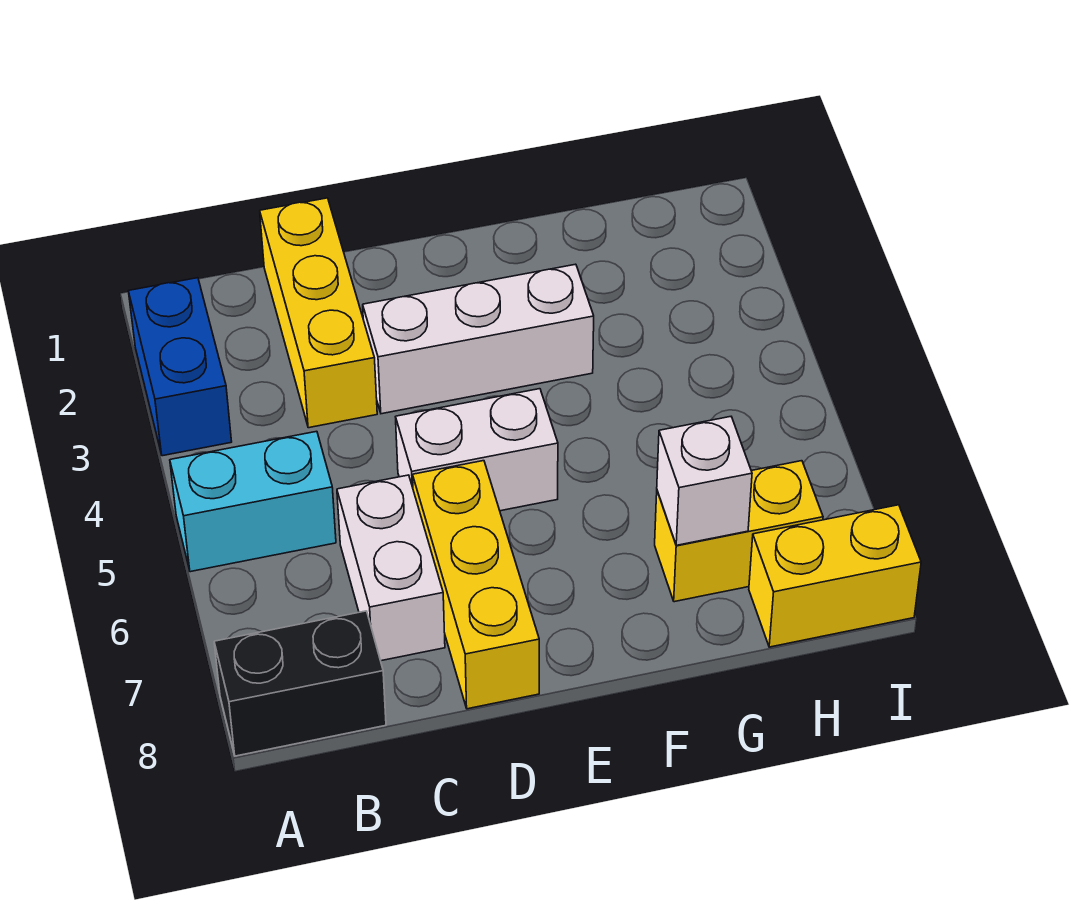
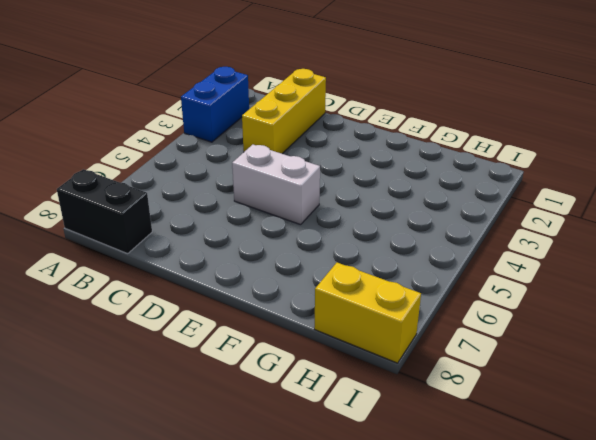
none -> cyan 1x2 brick [170,431,336,572]
none -> white 1x2 brick [337,475,445,661]

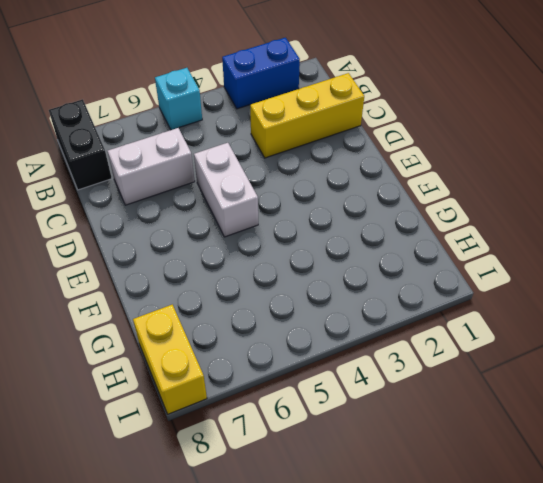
cyan 1x1 brick [155,68,202,130] -> cyan 1x2 brick [170,431,336,572]
none -> white 1x3 brick [363,264,594,414]
none -> yellow 1x3 brick [413,461,539,709]

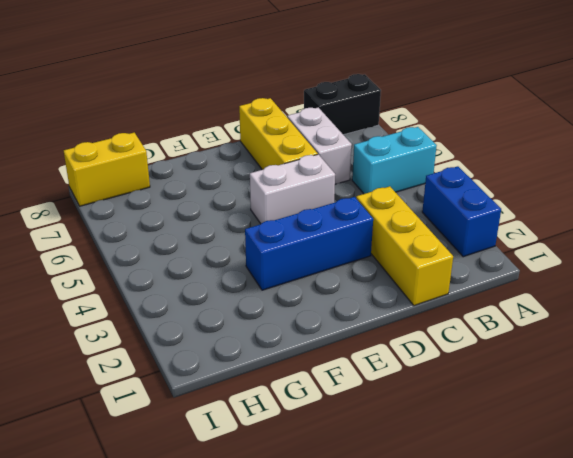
blue 1x3 brick [245,197,373,290] -> white 1x3 brick [363,264,594,414]
none -> yellow 1x2 brick [655,461,823,602]
none -> white 1x1 brick [657,417,752,545]

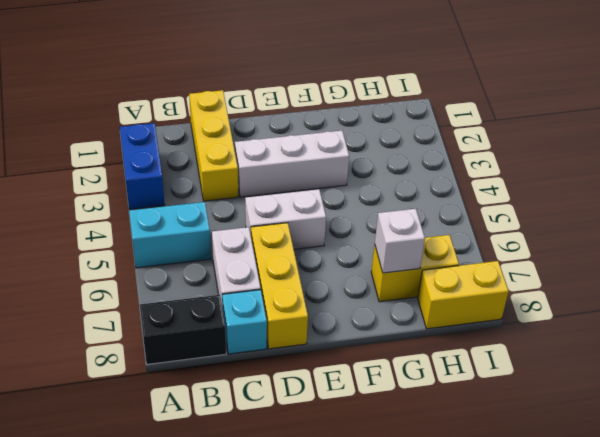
cyan 1x1 brick [222,290,267,354] -> none

